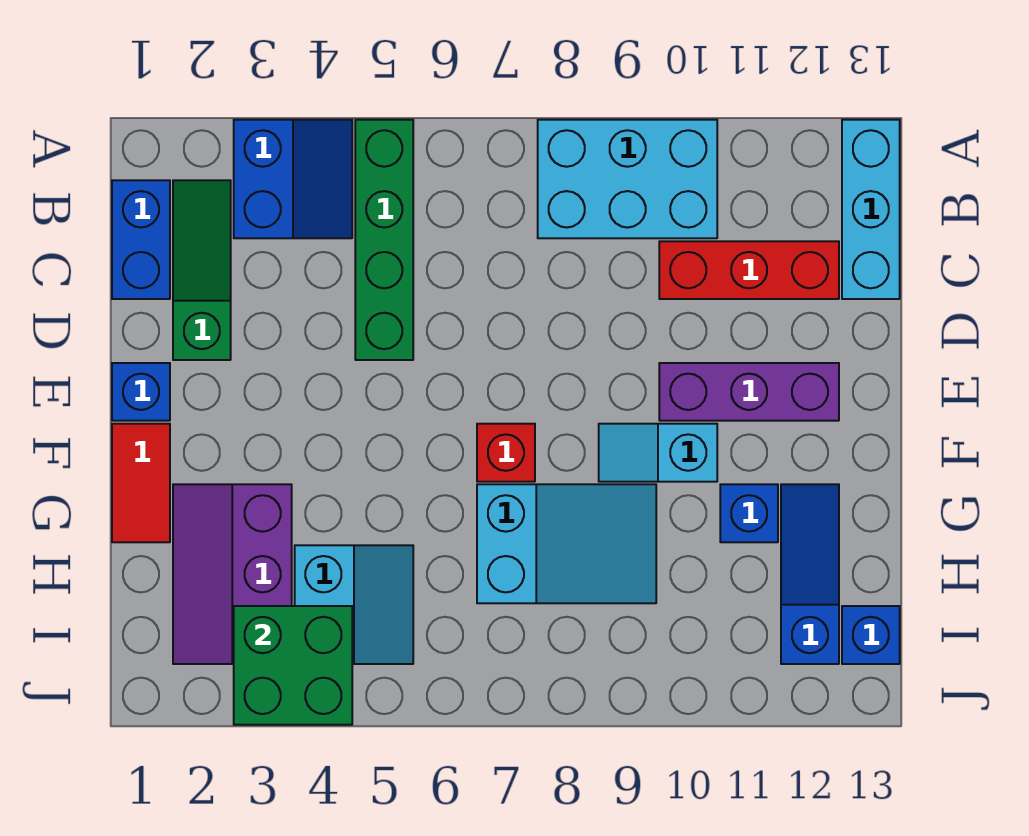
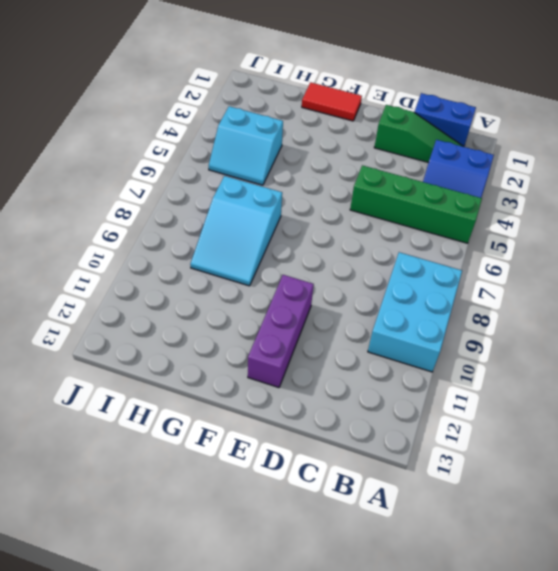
none -> cyan 1x3 brick [842,120,900,299]
none -> red 1x3 brick [659,241,839,299]
none -> blue 1x1 brick [112,363,170,421]

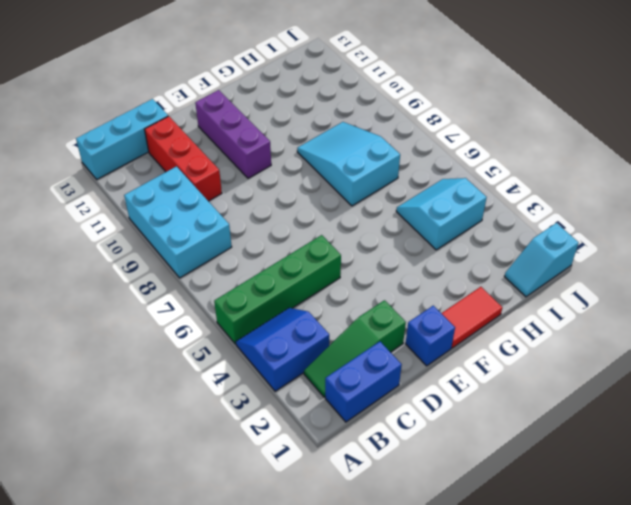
cyan 1x2 slope [505,223,579,297] -> cyan 1x2 slope turned to [599,424,717,482]
none -> red 1x1 brick [477,424,535,482]
none -> purple 2x3 slope [173,484,292,664]
none -> blue 1x1 brick [720,484,778,542]

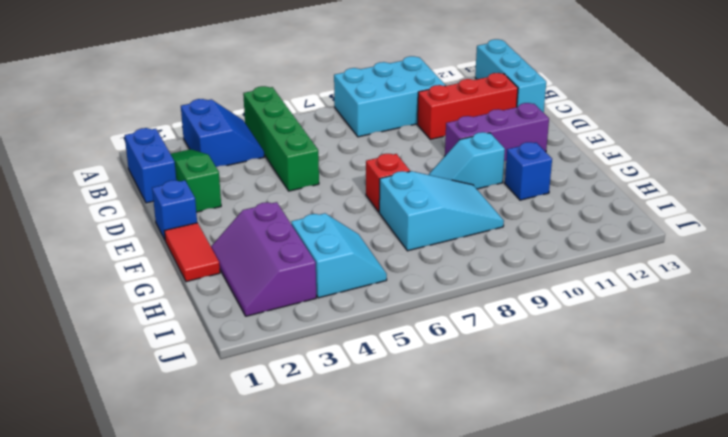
none -> blue 1x3 slope [781,484,839,664]
none -> blue 1x1 brick [842,606,900,664]
none -> green 2x2 brick [234,606,352,725]

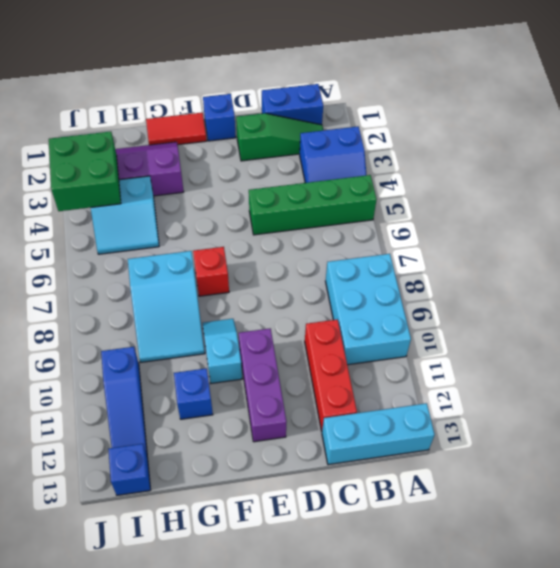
blue 1x3 slope [101,347,147,454] -> blue 1x3 slope turned to [781,484,839,664]

